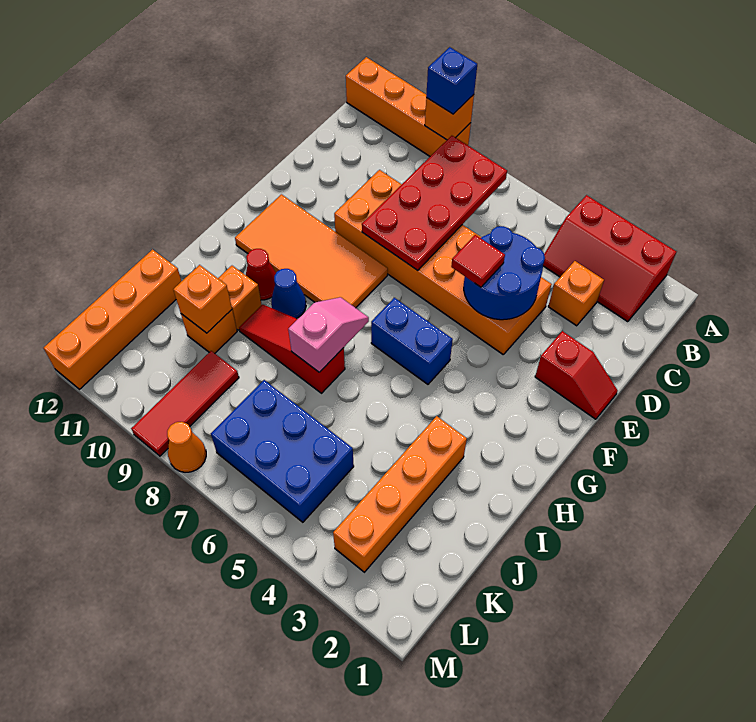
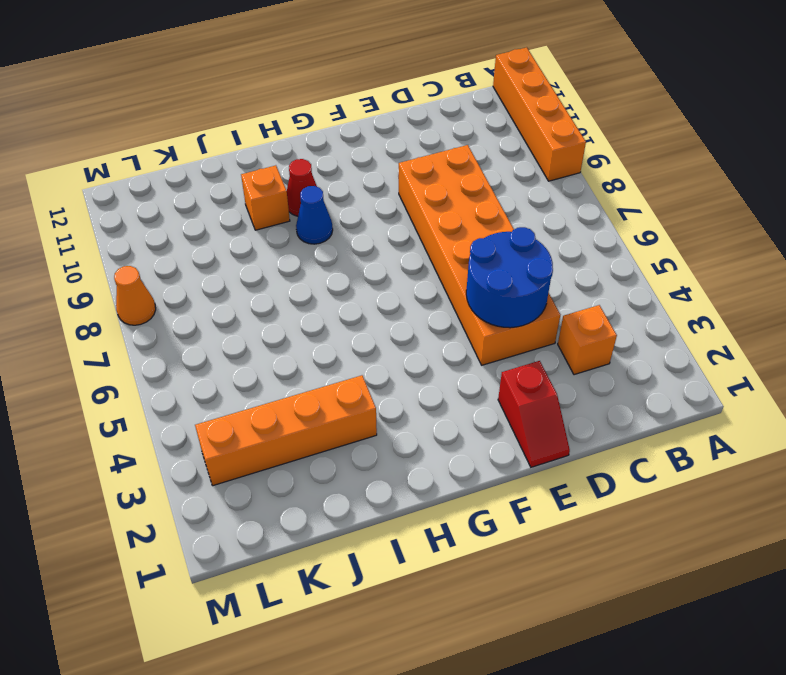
none -> red 2x3 slope [543,195,676,322]
none -> orange 2x4 tile [235,194,388,308]
none -> blue 1x2 brick [371,298,453,384]

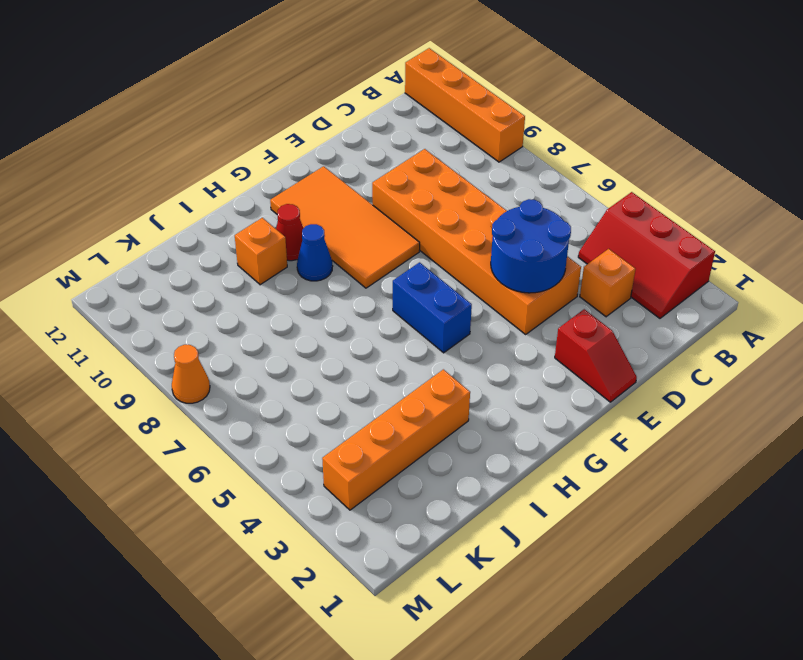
none -> red 1x3 slope [239,304,345,393]
none -> orange 1x1 brick [181,310,237,353]
none -> orange 1x4 brick [44,250,181,389]

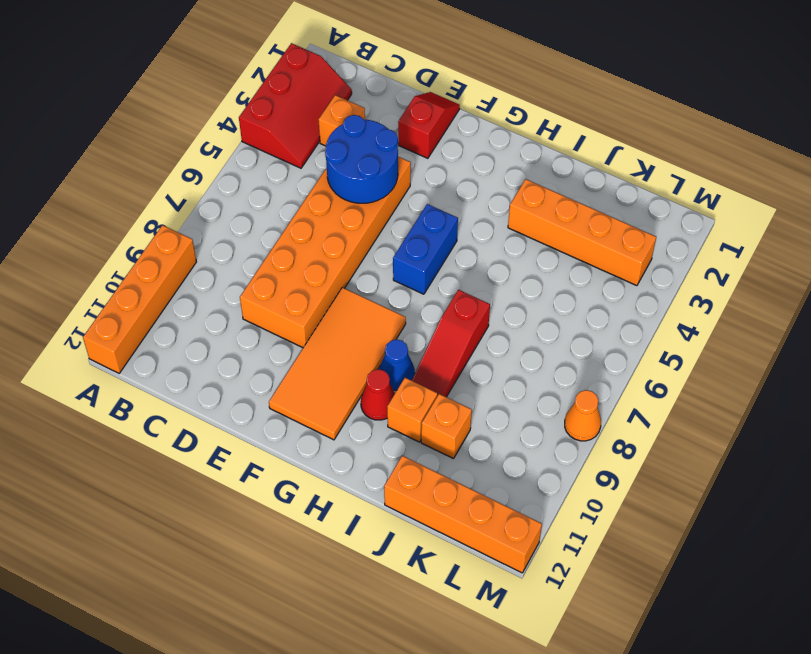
none -> blue 2x3 brick [211,380,354,522]
none -> red 1x3 tile [131,351,239,456]
none -> orange 1x1 brick [425,95,474,140]

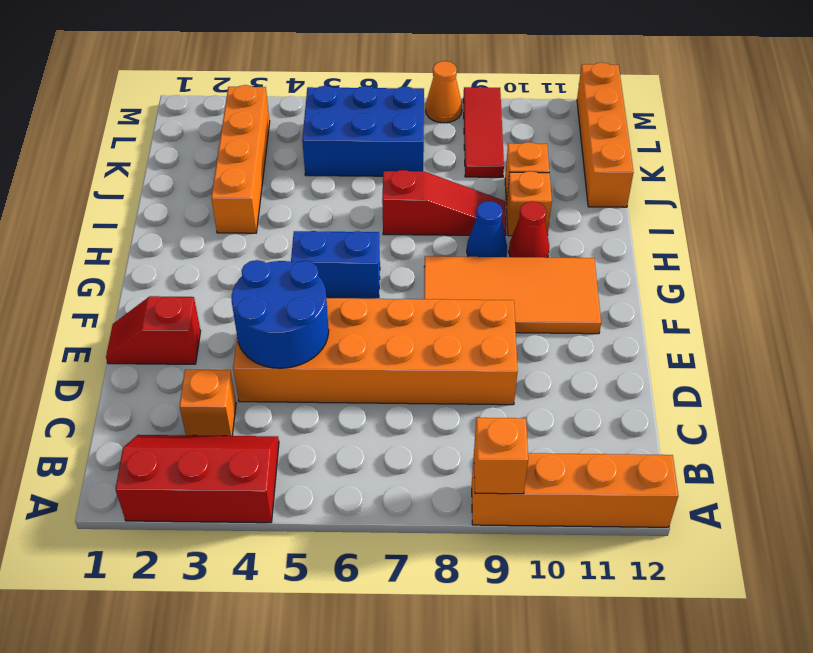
none -> red 2x4 plate [362,136,507,270]
none -> pink 1x2 slope [288,297,369,372]
none -> orange 1x1 brick [173,265,232,333]

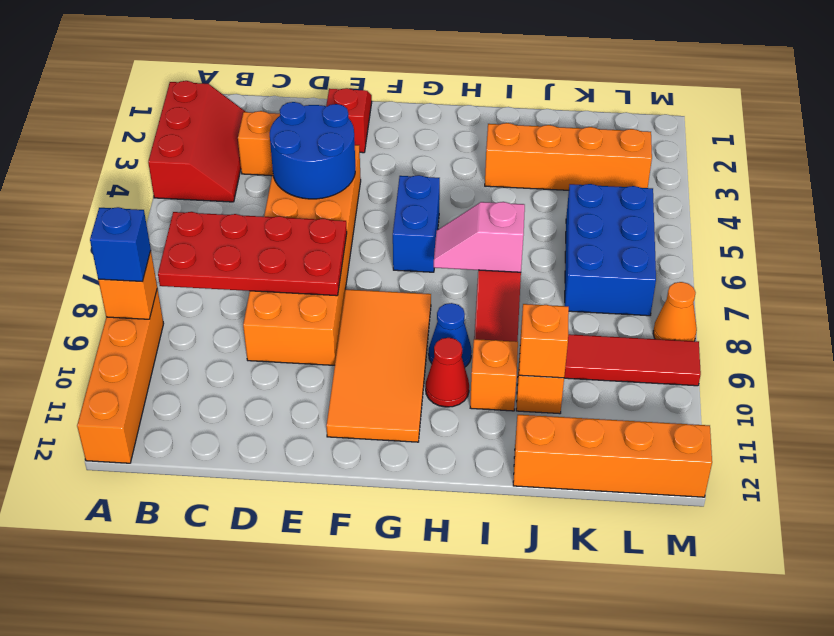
none -> red 1x1 tile [451,235,505,287]

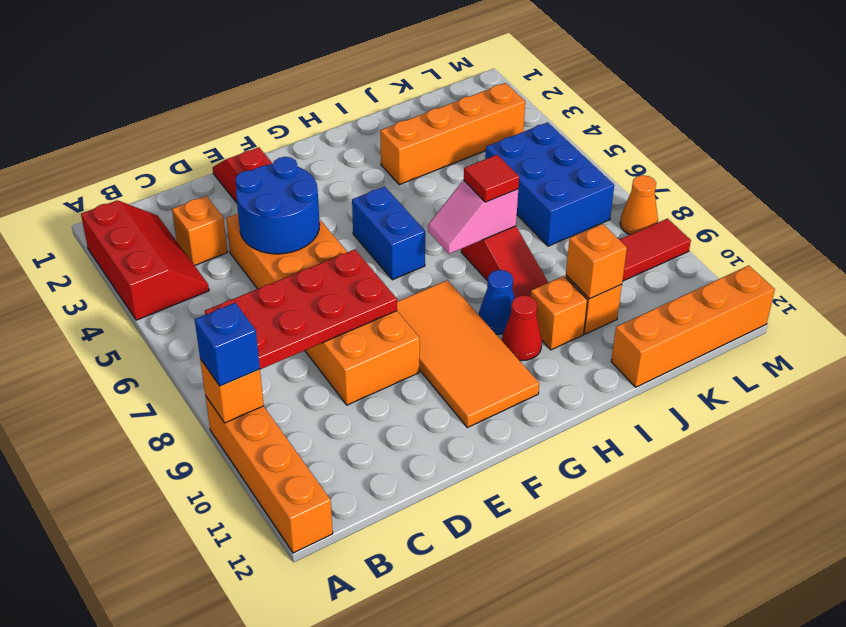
red 1x1 tile [464,155,519,202] -> red 1x1 tile moved to [451,235,505,287]

